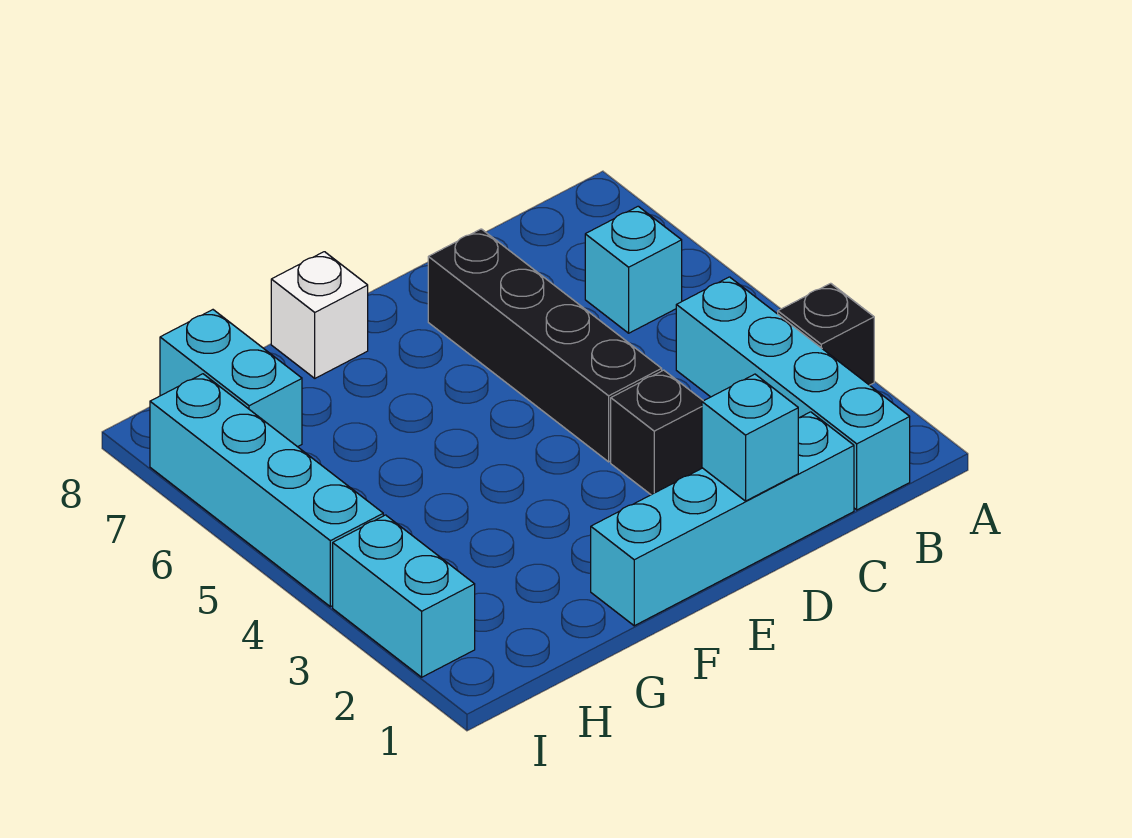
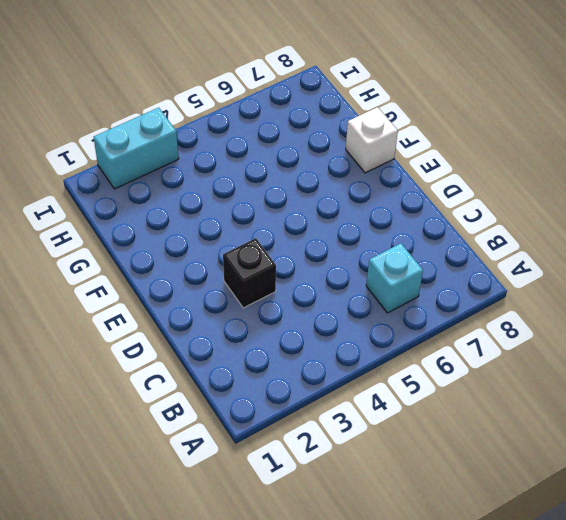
none -> black 1x1 brick [778,283,874,385]
none -> cyan 1x4 brick [676,277,910,510]

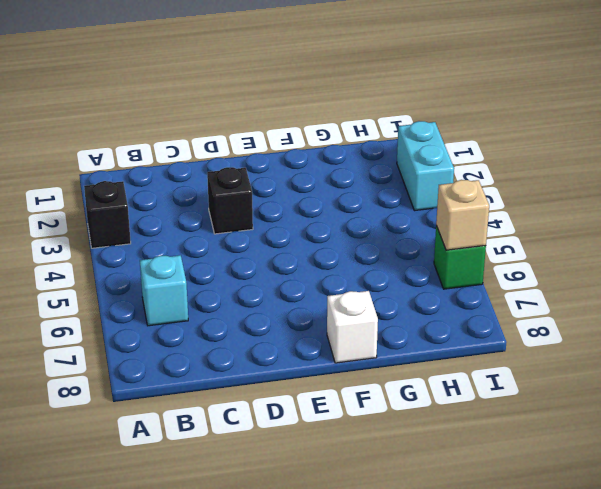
green 1x1 brick [434,226,486,289] -> cyan 1x4 brick [150,374,383,607]
tan 1x1 brick [436,180,489,250] -> none
none -> cyan 1x4 brick [676,277,910,510]
none -> cyan 1x4 brick [591,412,854,626]

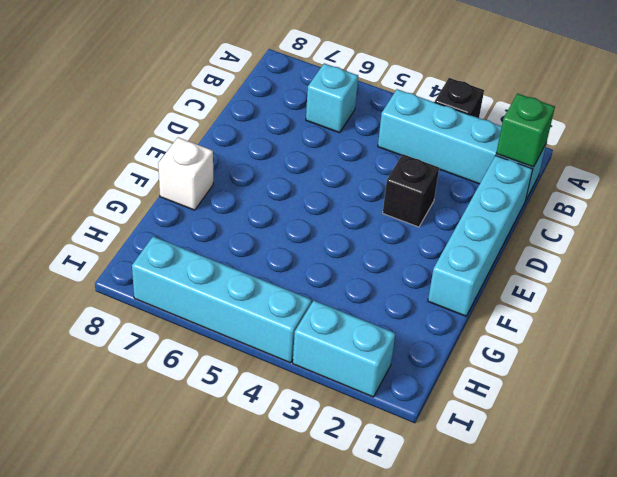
green 1x1 brick [496,94,555,167] -> none
none -> black 1x4 brick [428,229,662,462]
none -> cyan 1x2 brick [160,310,302,447]

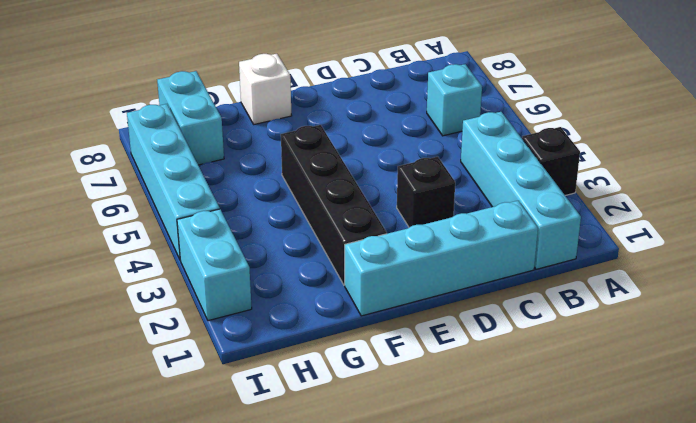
black 1x4 brick [281,125,387,285] -> black 1x4 brick moved to [428,229,662,462]
none -> cyan 1x1 brick [702,374,798,501]

